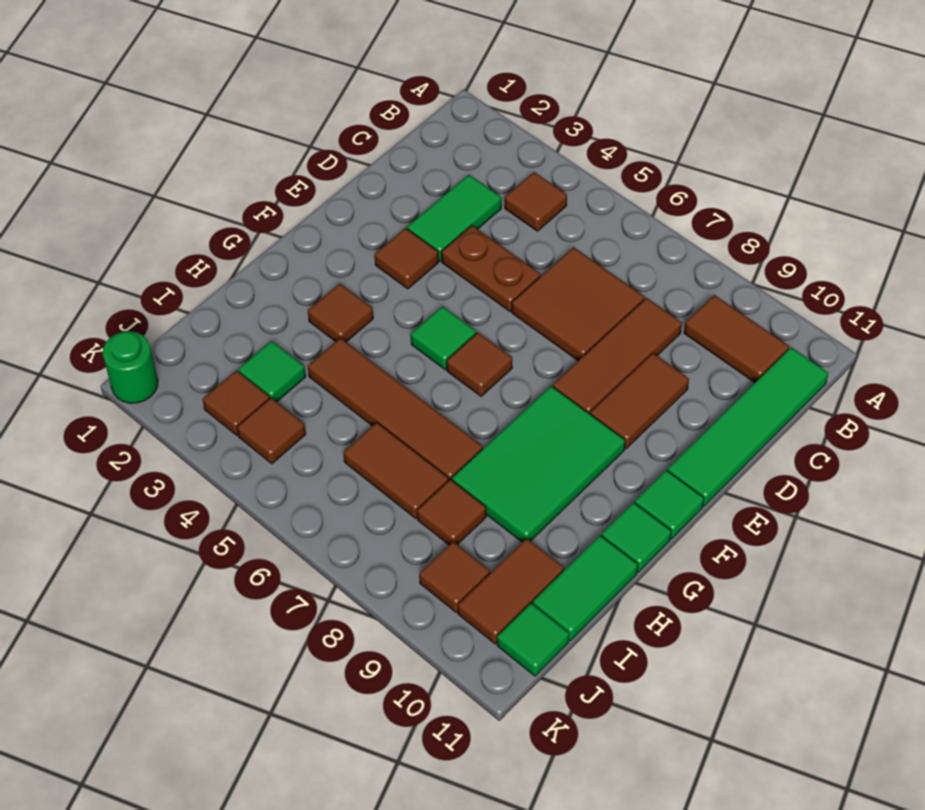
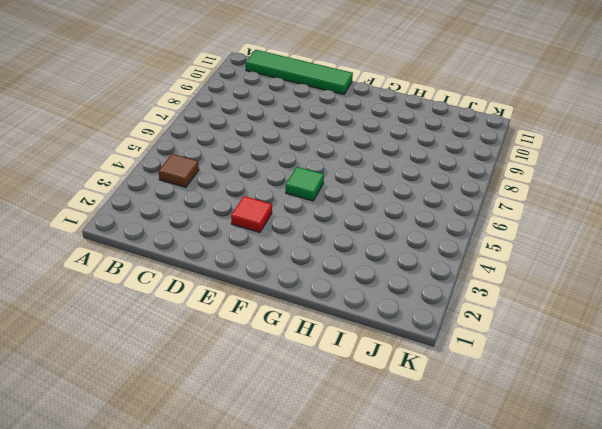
red 1x1 tile [231,196,272,233] -> brown 1x1 tile [375,228,439,289]
none -> brown 1x2 tile [684,295,789,383]
none -> green 1x2 tile [407,175,502,261]
none -> brown 2x2 tile [512,247,645,361]

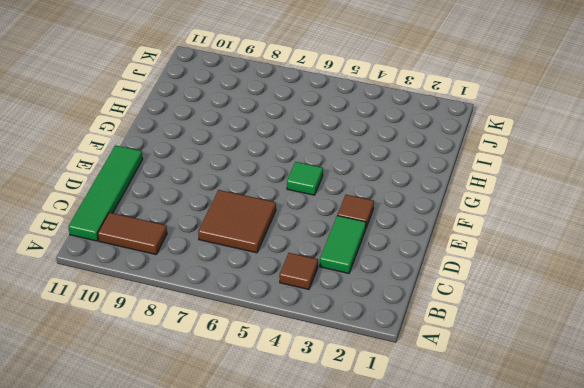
none -> brown 1x3 tile [553,298,682,414]
none -> brown 1x2 plate [441,225,541,312]
none -> brown 1x2 tile [590,353,689,449]

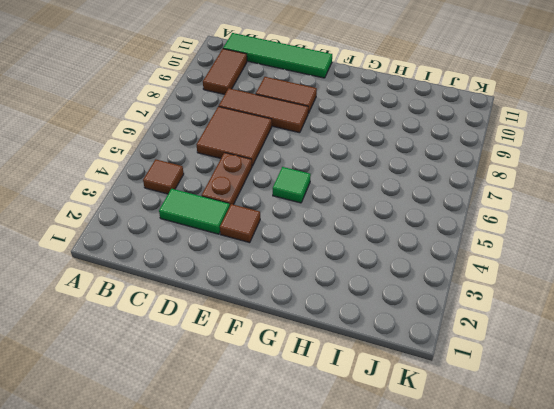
none -> brown 1x1 tile [447,333,512,397]
none -> green 2x3 tile [452,386,625,542]
none -> green 1x1 tile [635,470,704,539]

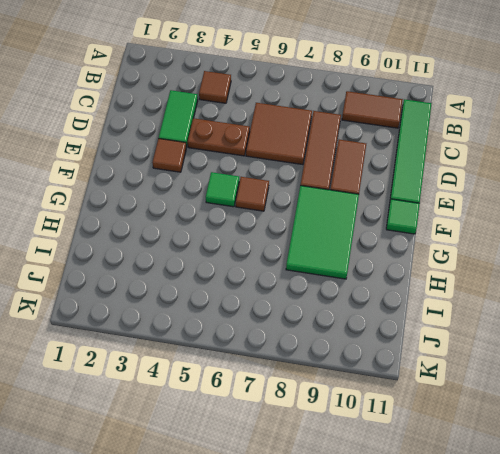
none -> brown 1x1 tile [308,284,373,342]
none -> green 1x1 tile [601,502,671,572]
none -> brown 1x4 tile [308,338,483,480]

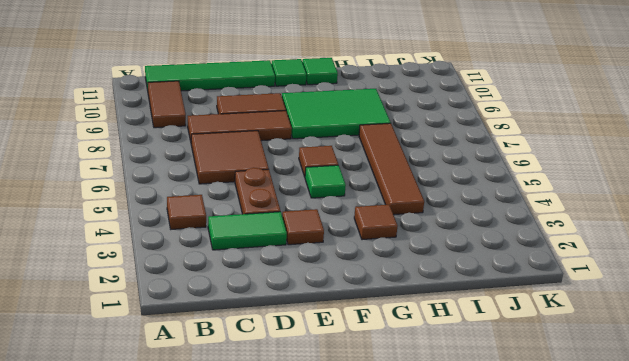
none -> green 1x2 tile [533,535,638,641]
none -> green 1x1 tile [238,341,306,402]
none -> brown 1x2 tile [343,422,449,518]

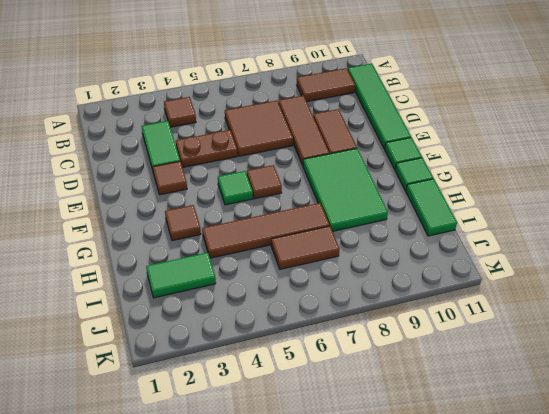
green 1x2 tile [146,253,216,298] -> green 1x1 tile [238,341,306,402]
none -> brown 1x1 tile [417,479,486,545]
none -> brown 1x2 tile [458,538,564,644]
none -> brown 1x1 tile [202,371,270,436]

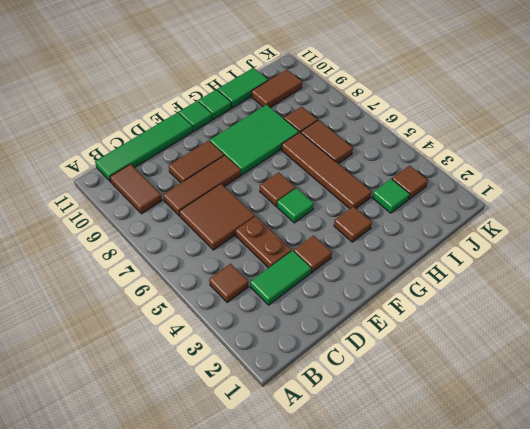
none -> brown 1x1 tile [237,398,306,464]
none -> brown 1x1 tile [419,542,490,612]
none -> green 1x1 tile [497,603,569,676]

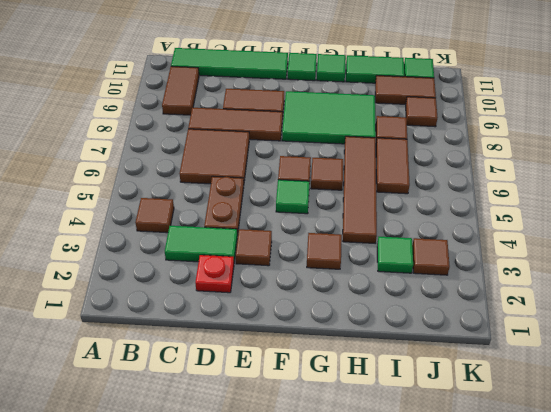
red 1x1 plate [195,255,234,293] -> none
brown 1x1 tile [311,158,343,190] -> brown 1x1 tile moved to [237,398,306,464]
none -> green 1x1 round brick [103,331,158,403]

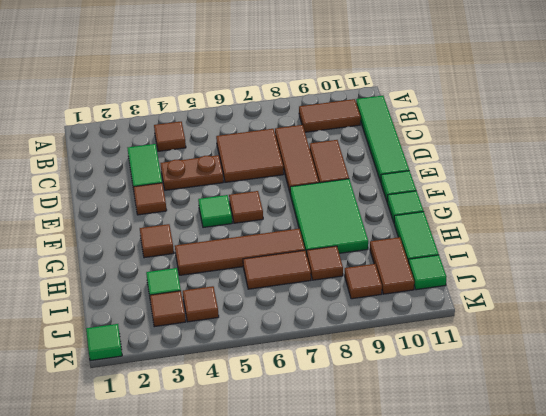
green 1x1 tile [86,324,122,361] -> green 1x1 round brick [103,331,158,403]

